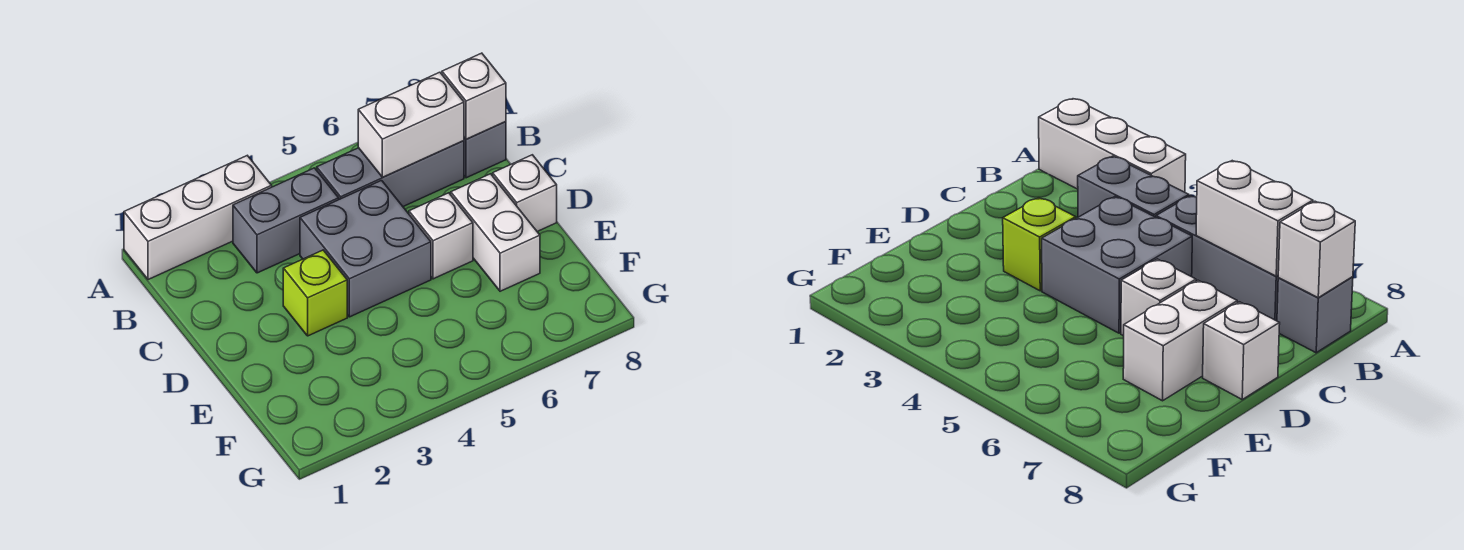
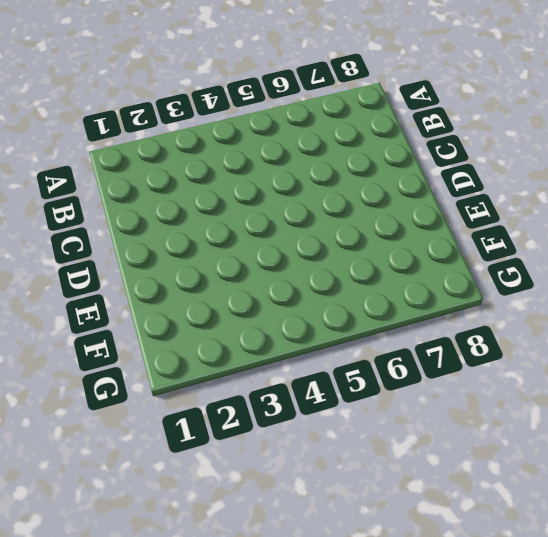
none -> white 1x3 brick [124,156,272,280]
none -> grey 1x2 brick [233,168,339,273]

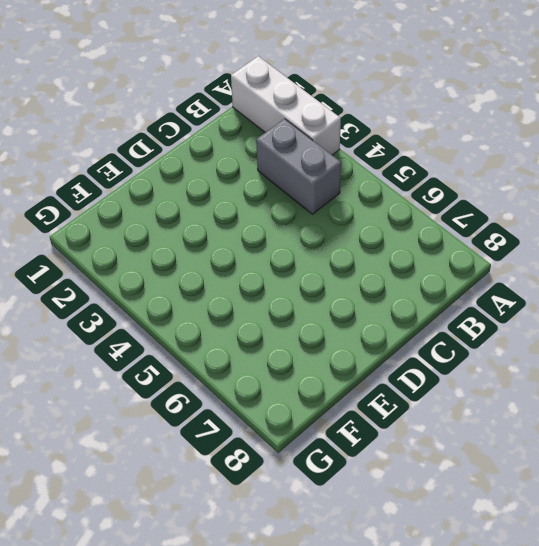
none -> grey 1x3 brick [317,141,464,206]
none -> grey 1x1 brick [464,122,506,178]

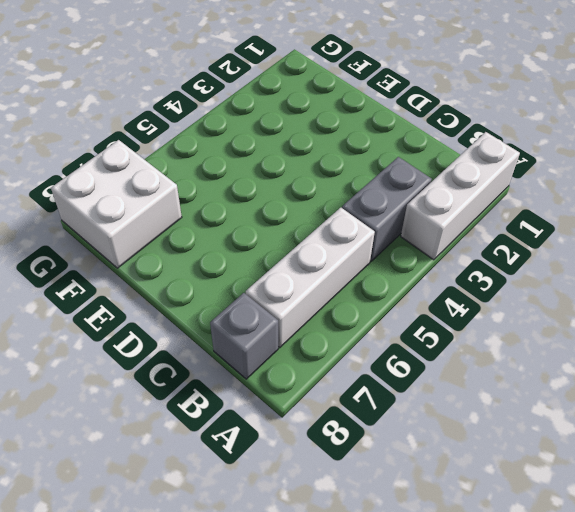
white 1x3 brick [246,208,375,348] -> grey 1x3 brick [317,141,464,206]
white 2x2 brick [51,140,182,268] -> none
none -> grey 2x2 brick [300,181,431,317]
none -> lime 1x1 brick [283,250,347,336]

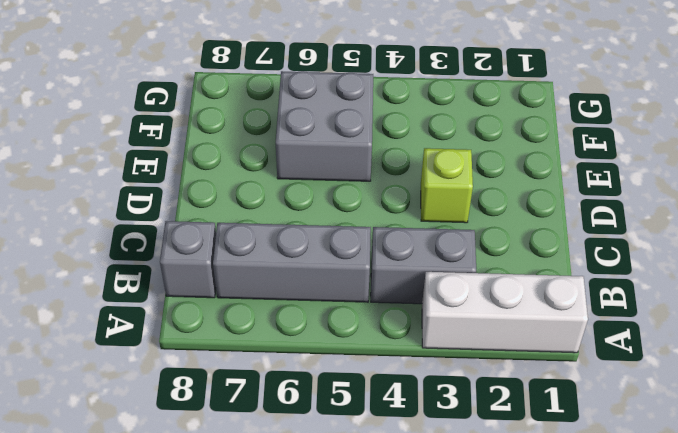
grey 2x2 brick [276,71,373,181] -> grey 2x2 brick moved to [300,181,431,317]
none -> white 1x1 brick [409,193,473,279]
none -> white 1x2 brick [451,174,540,291]

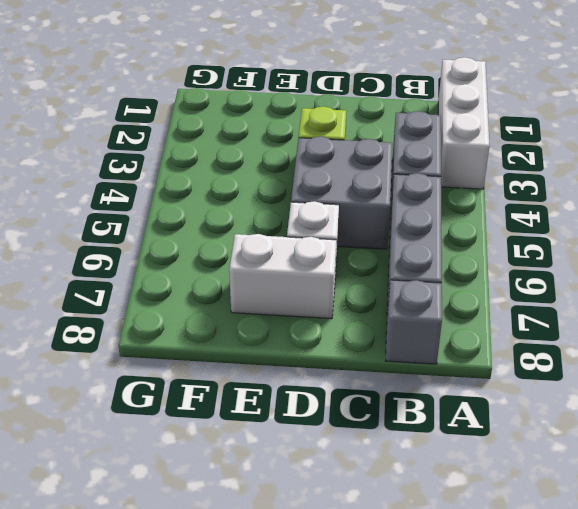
none -> white 1x1 brick [493,155,557,232]
none -> white 1x2 brick [358,72,464,177]

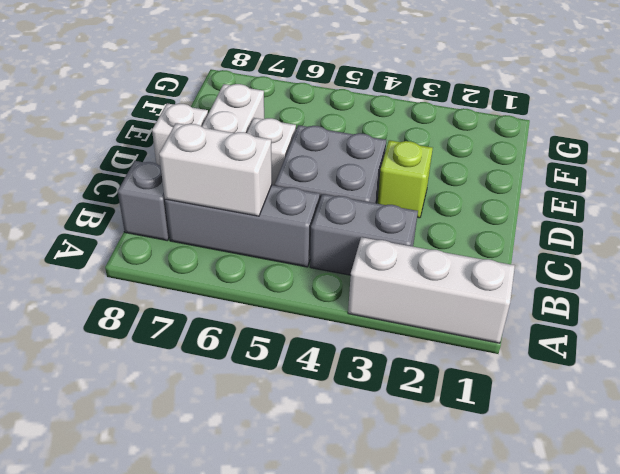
none -> white 1x1 brick [442,53,506,139]

